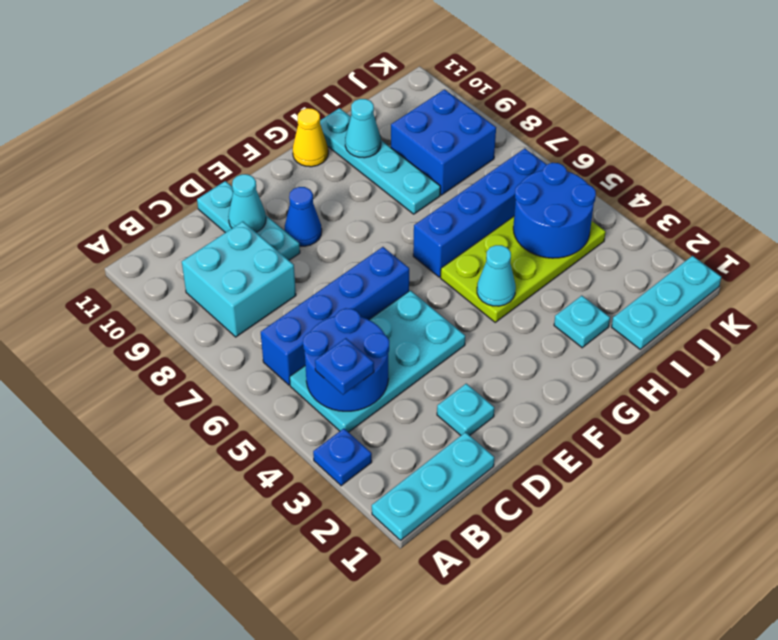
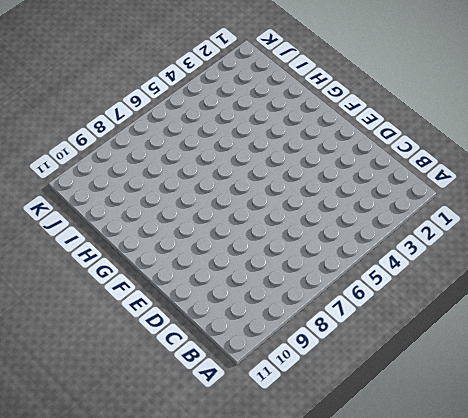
none -> cyan 1x3 plate [372,432,494,540]
none -> blue 1x1 plate [313,429,372,486]
none -> cyan 2x4 plate [290,290,465,432]

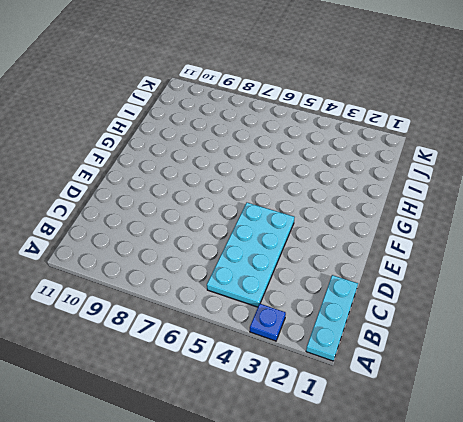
none -> blue 1x4 brick [261,247,409,385]
none -> cyan 2x2 brick [182,222,296,337]
none -> cyan 1x1 plate [437,384,495,435]

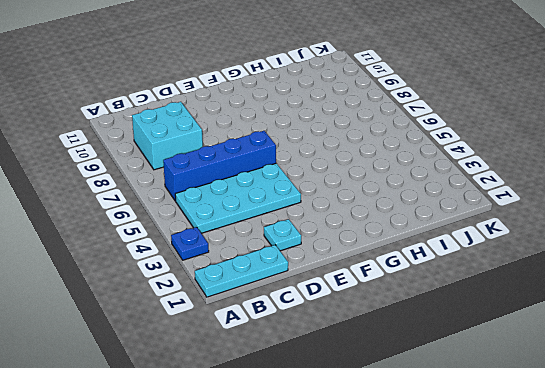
none -> cyan 1x3 plate [197,181,300,260]
none -> blue 1x1 cone [285,187,322,246]
none -> lime 2x4 plate [441,217,606,322]

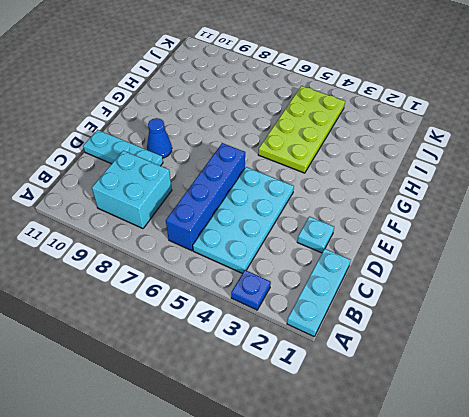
none -> blue 1x4 brick [413,148,547,277]
none -> yellow 1x1 cone [293,108,328,167]
none -> cyan 1x1 plate [554,296,610,348]

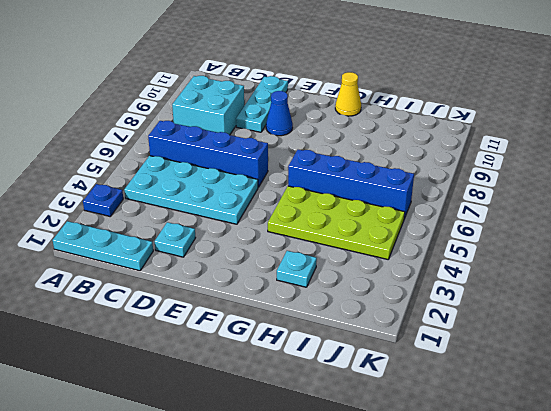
none -> cyan 1x4 plate [320,108,440,214]
none -> cyan 1x3 plate [612,256,721,349]
none -> blue 2x2 brick [391,89,496,195]

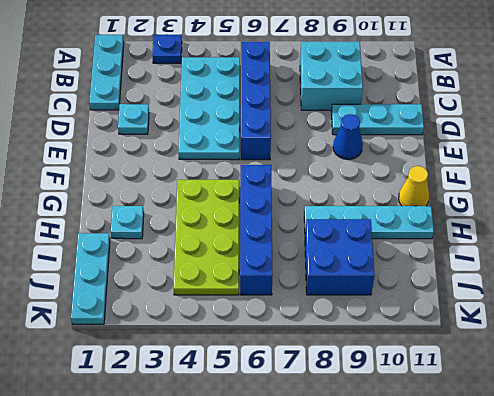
none -> blue 2x2 round brick [303,308,389,411]
none -> cyan 1x1 cone [228,174,266,232]
none -> cyan 1x1 cone [477,245,516,306]

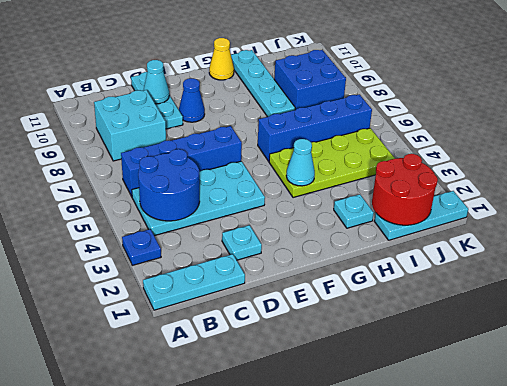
red 2x2 round brick [372,154,438,225] -> none
none -> cyan 1x1 cone [345,99,381,158]
none -> blue 2x2 round brick [513,163,596,258]
none -> blue 1x1 plate [315,338,374,395]

